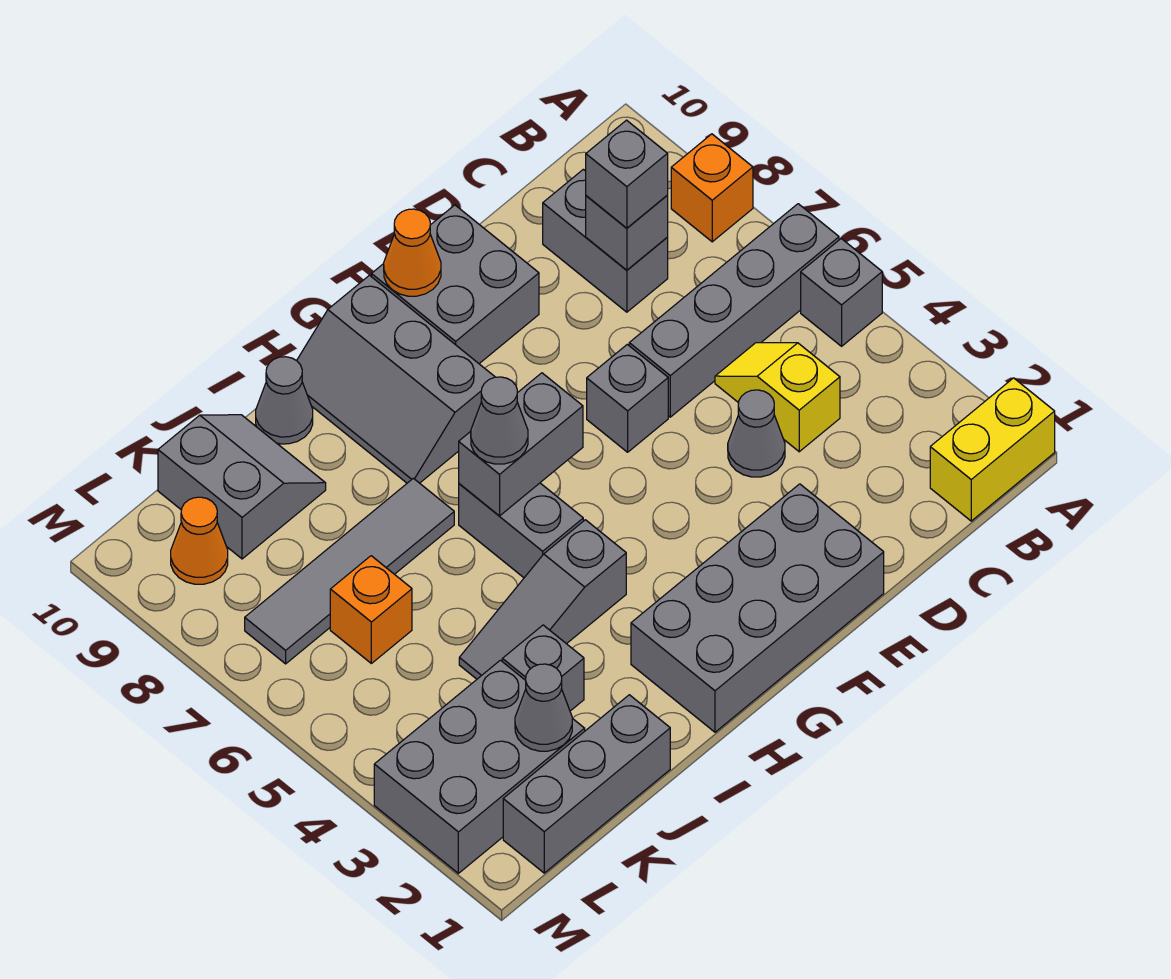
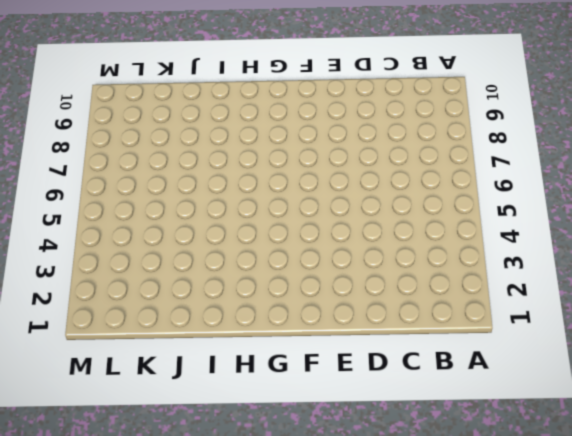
none -> yellow 1x2 brick [930,378,1055,521]
none -> grey 1x1 brick [801,239,882,346]
none -> grey 1x4 brick [629,204,839,417]

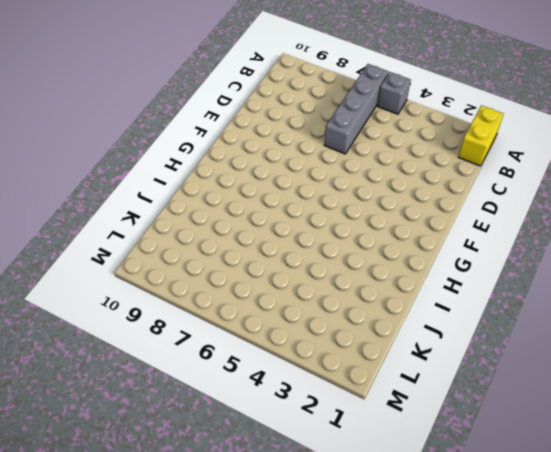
none -> orange 1x1 brick [671,134,753,242]
none -> yellow 1x2 slope [715,343,840,452]
none -> grey 1x2 brick [543,169,668,312]

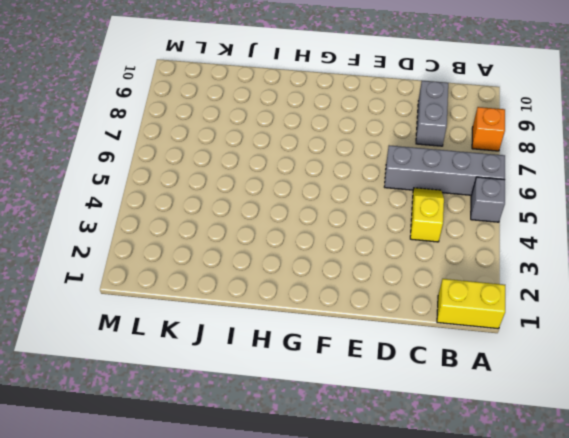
none -> grey 1x1 cone [728,390,785,477]
none -> grey 2x4 brick [631,484,884,732]
none -> grey 1x1 brick [587,344,668,452]

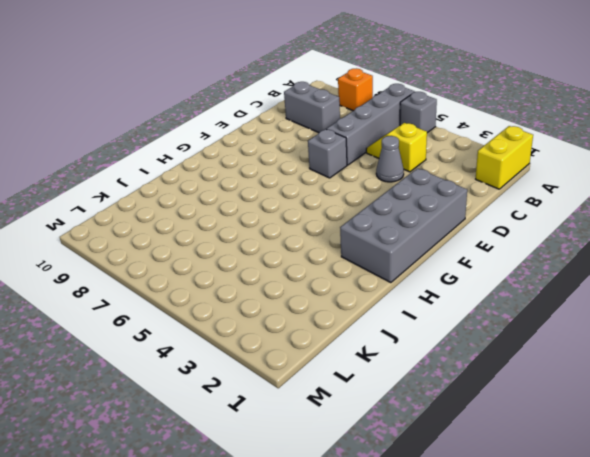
none -> grey 2x2 brick [372,205,539,364]
none -> grey 2x3 slope [297,275,495,483]
none -> grey 1x3 slope [459,520,626,679]

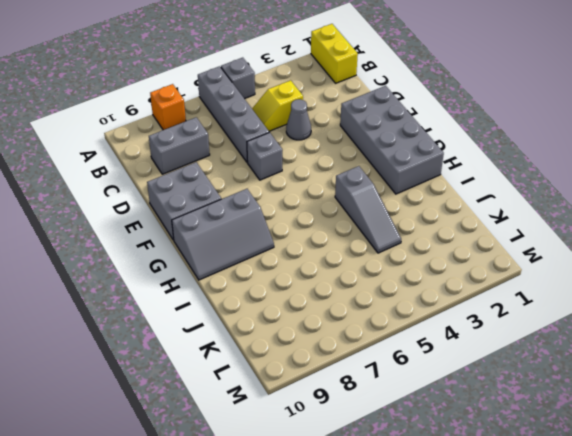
none -> grey 1x2 brick [459,483,583,578]
none -> grey 1x4 tile [245,478,454,664]
none -> grey 1x1 cone [256,357,313,444]

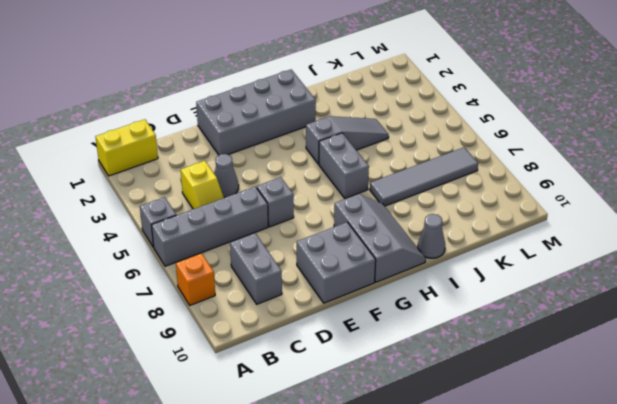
none -> grey 1x3 brick [503,695,670,873]
none -> grey 1x1 brick [502,625,584,711]
none -> grey 2x2 slope [158,415,326,559]

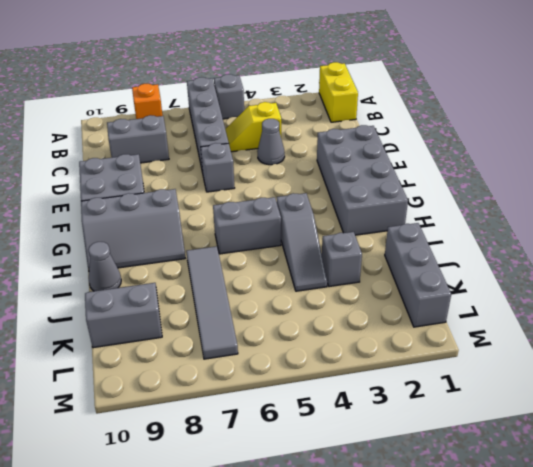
none -> grey 2x3 brick [374,660,585,873]
none -> orange 1x1 brick [330,556,412,663]
none -> orange 1x1 cone [171,497,228,584]

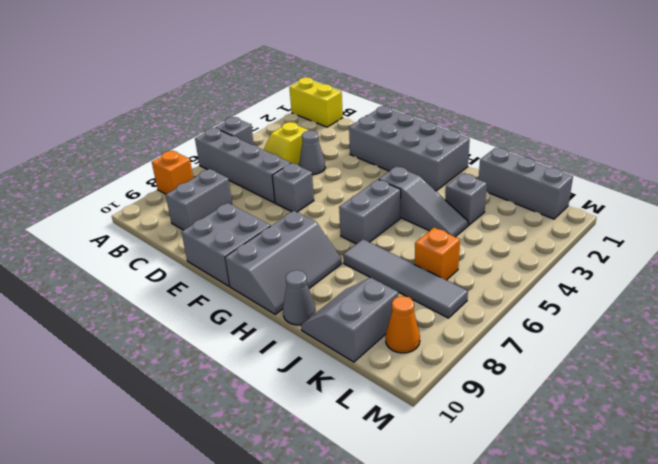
none -> grey 2x3 brick [374,660,585,873]
none -> grey 1x1 brick [586,196,668,270]
none -> orange 1x1 cone [384,209,441,296]

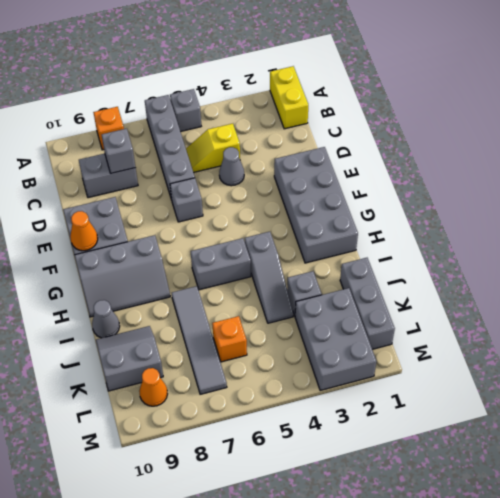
none -> grey 1x2 brick [459,373,583,516]
none -> grey 1x1 cone [515,664,572,751]
none -> grey 1x1 brick [586,120,668,228]

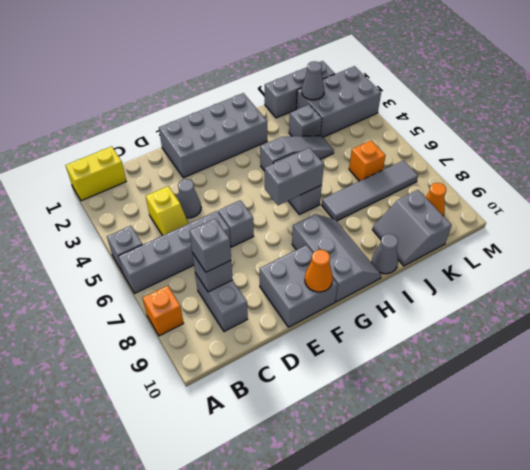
none -> grey 1x1 cone [471,377,528,464]

